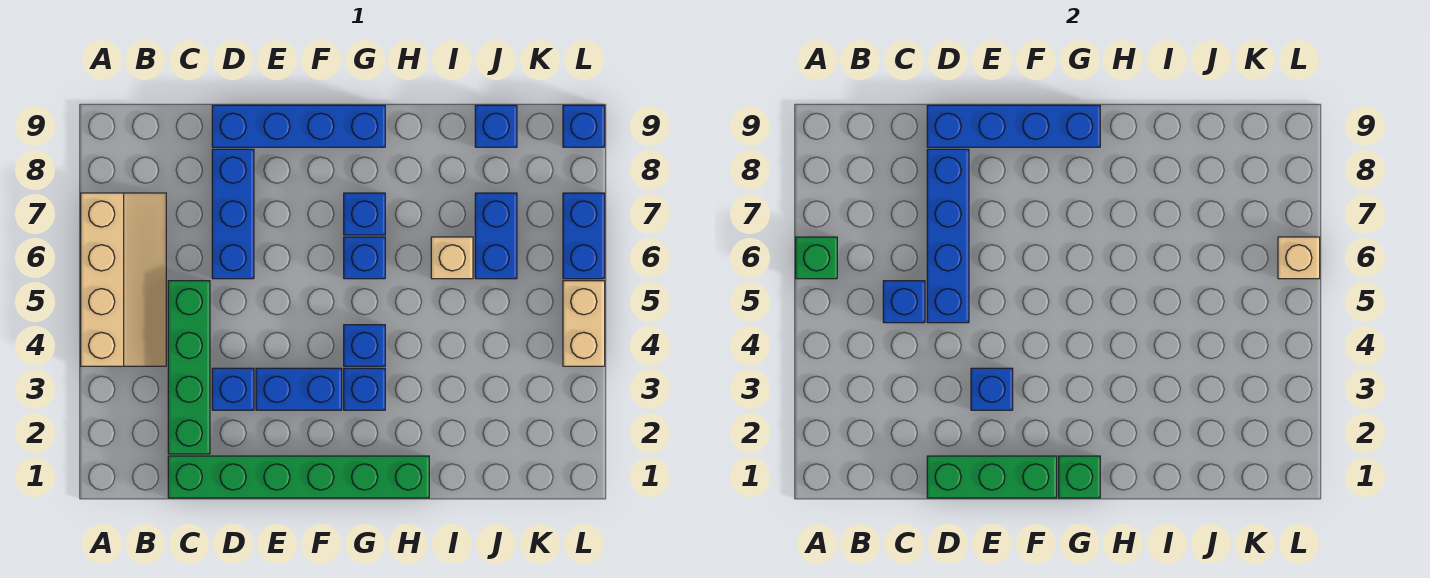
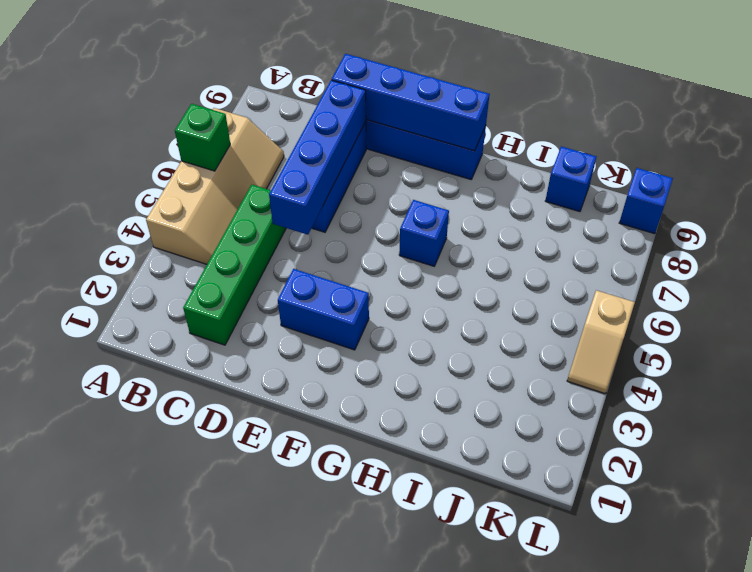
tan 1x2 slope [567,290,635,394] -> tan 1x2 brick [563,281,605,366]
none -> green 1x6 brick [168,456,429,498]
none -> blue 1x1 brick [212,368,254,410]
none -> blue 1x1 brick [344,368,385,410]

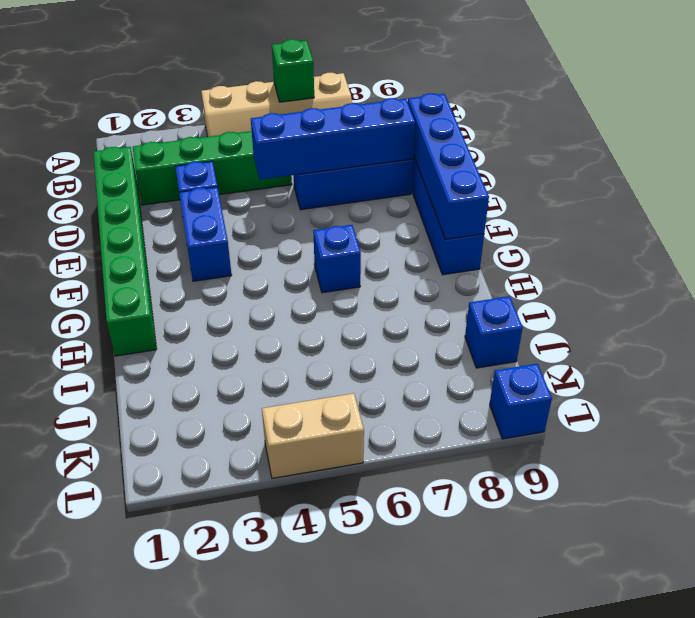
none -> blue 1x1 brick [344,368,385,410]
none -> blue 1x1 brick [344,325,385,366]
none -> blue 1x1 brick [344,193,385,235]

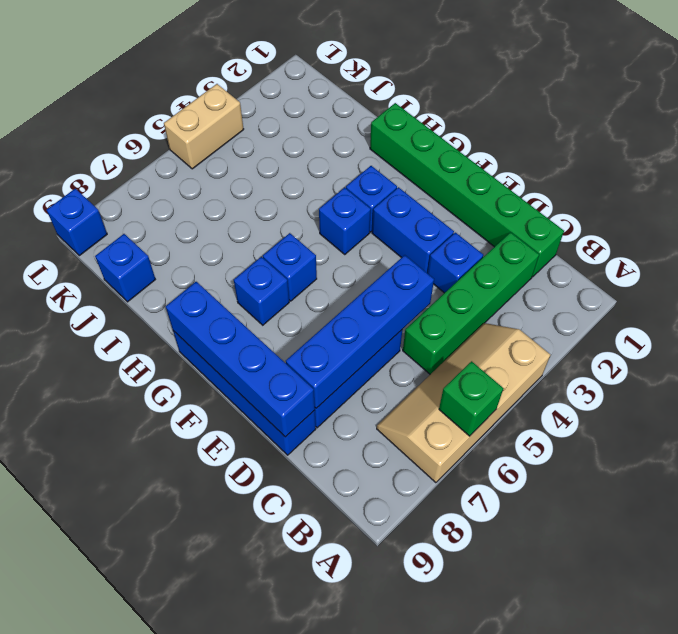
none -> tan 1x1 brick [431,237,473,279]
none -> blue 1x2 brick [475,193,517,279]
none -> blue 1x2 brick [563,193,605,279]

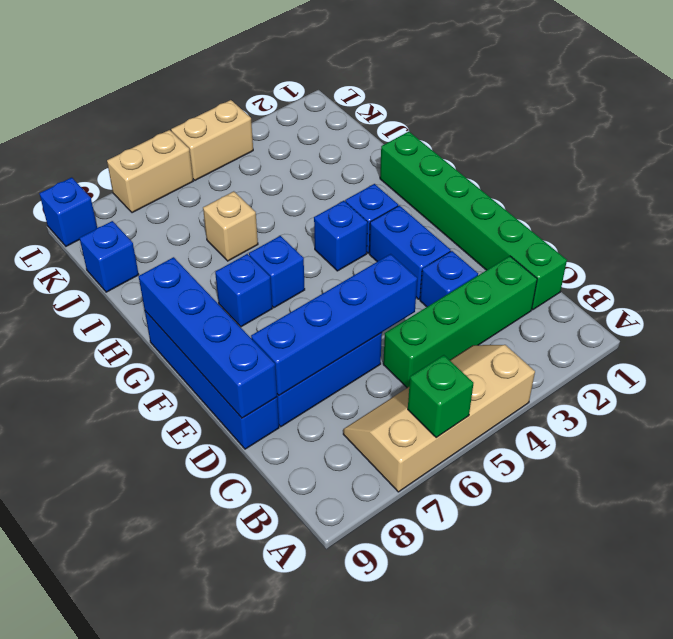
tan 1x2 brick [107,130,193,213] -> blue 1x2 brick [563,193,605,279]
none -> blue 1x2 brick [475,193,517,279]
none -> blue 1x1 brick [883,281,925,323]
none -> green 1x3 brick [927,456,1057,498]

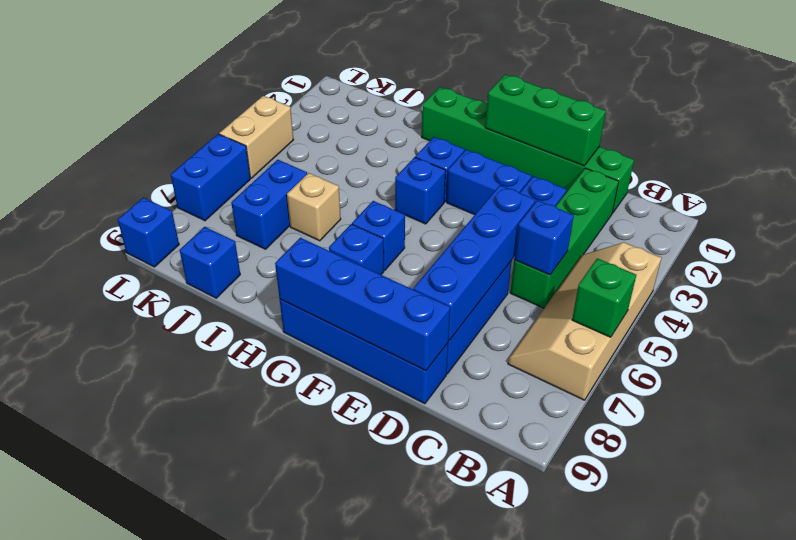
none -> blue 1x1 brick [971,368,1013,410]
none -> green 1x1 brick [1059,456,1100,498]
none -> tan 1x1 brick [1278,237,1320,279]

